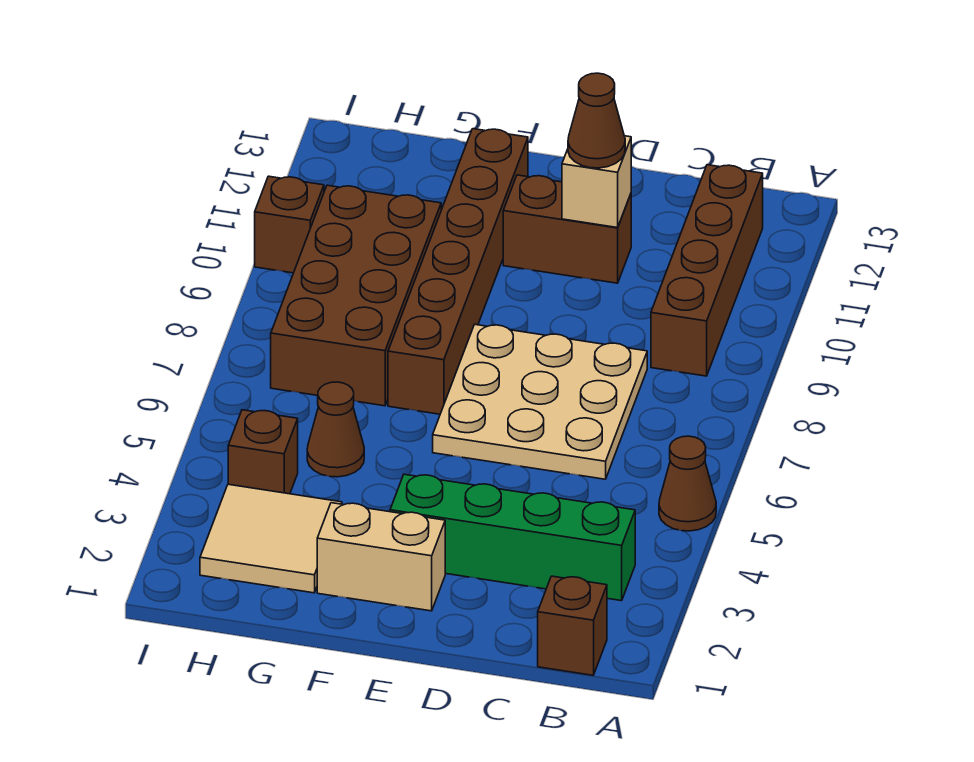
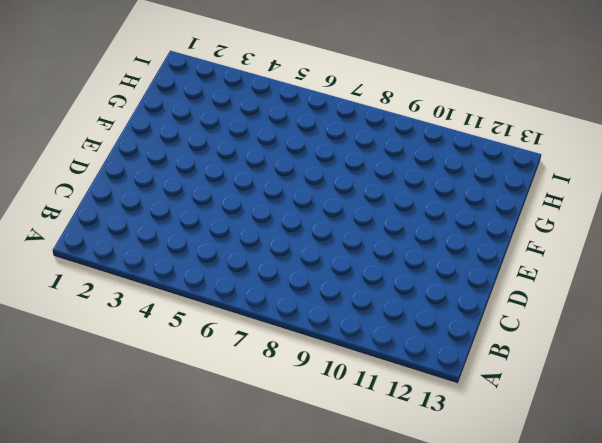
none -> brown 1x1 cone [659,436,716,531]
none -> brown 1x1 brick [538,576,607,675]
none -> green 1x4 brick [390,474,635,601]

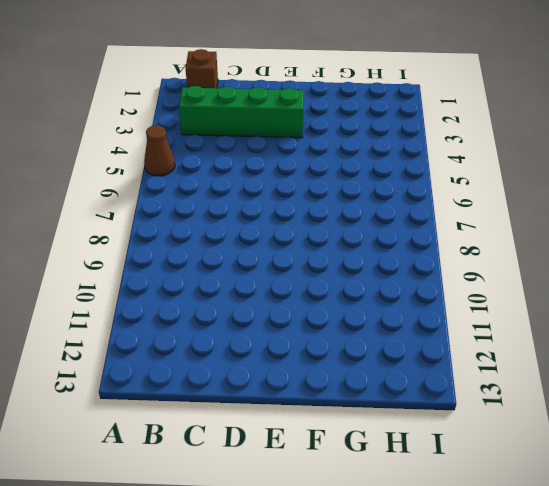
none -> brown 1x4 brick [651,165,763,376]
none -> tan 3x3 plate [433,324,647,479]
none -> brown 1x2 brick [503,175,631,283]

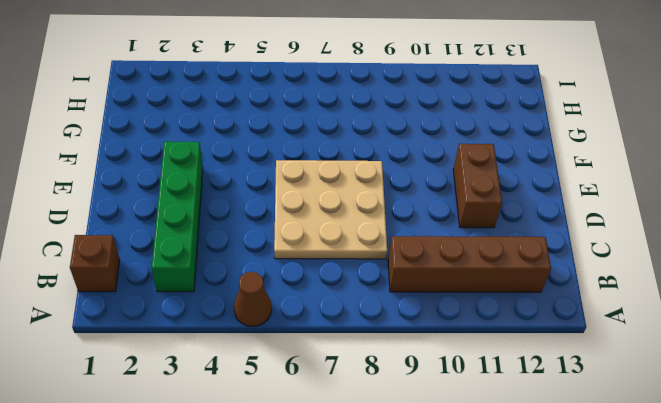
none -> tan 1x2 brick [317,503,445,611]
none -> brown 1x6 brick [388,129,528,414]
none -> tan 2x2 tile [200,484,342,593]

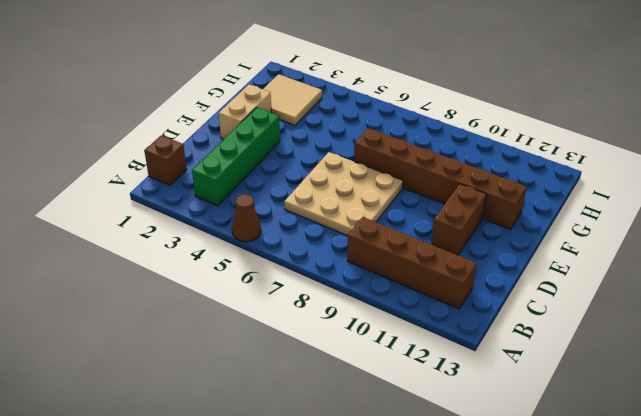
none -> brown 1x1 cone [307,382,364,477]
none -> brown 2x4 brick [271,185,441,406]
none -> brown 1x1 brick [228,410,298,494]

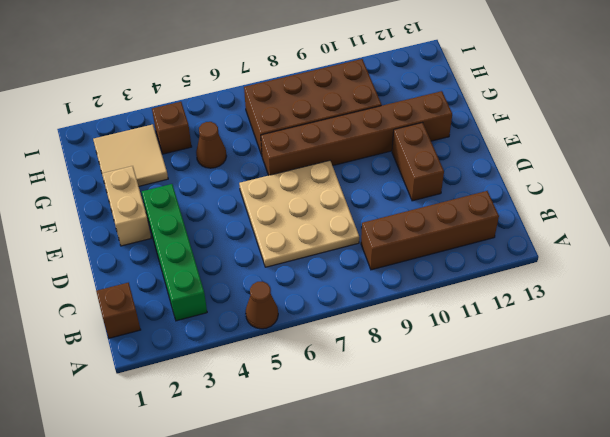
none -> brown 1x1 brick [255,176,324,273]
none -> tan 1x1 brick [562,136,631,228]
none -> brown 1x1 cone [568,73,625,168]

